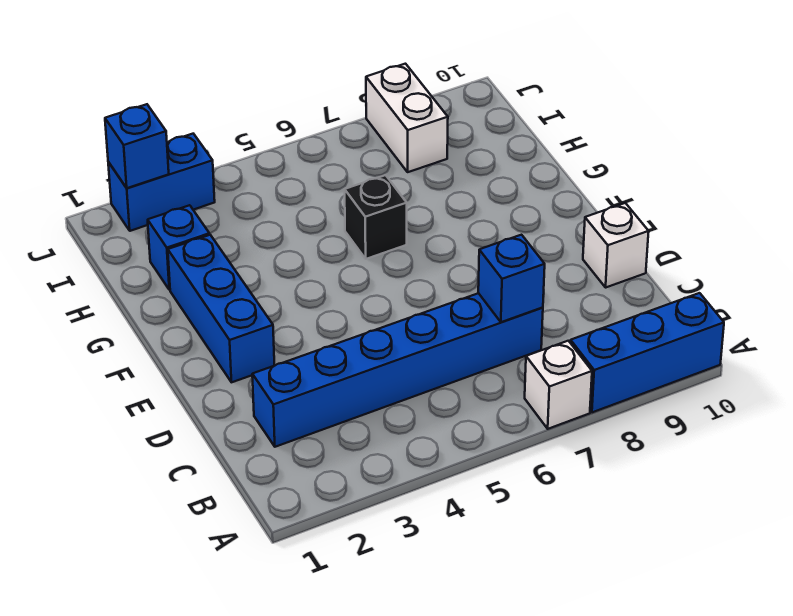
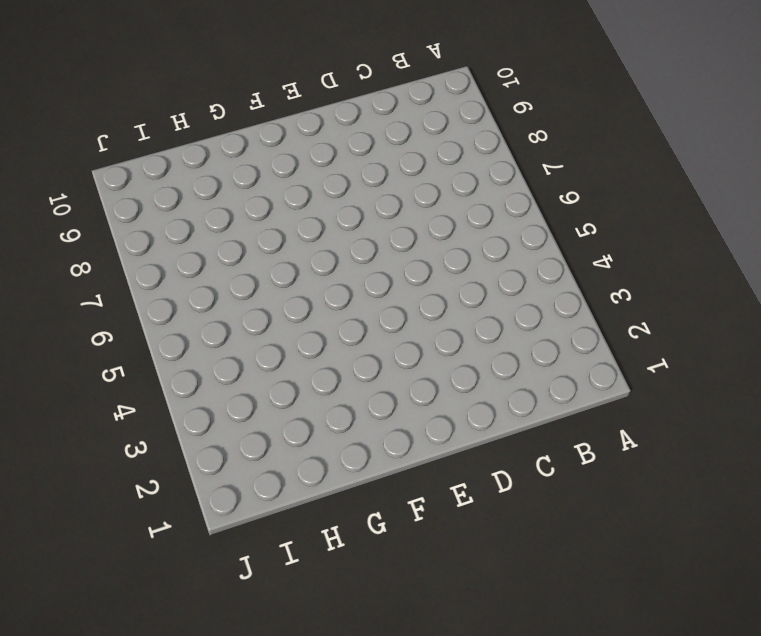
none -> white 1x1 brick [525,341,592,429]
none -> blue 1x3 brick [570,293,724,412]

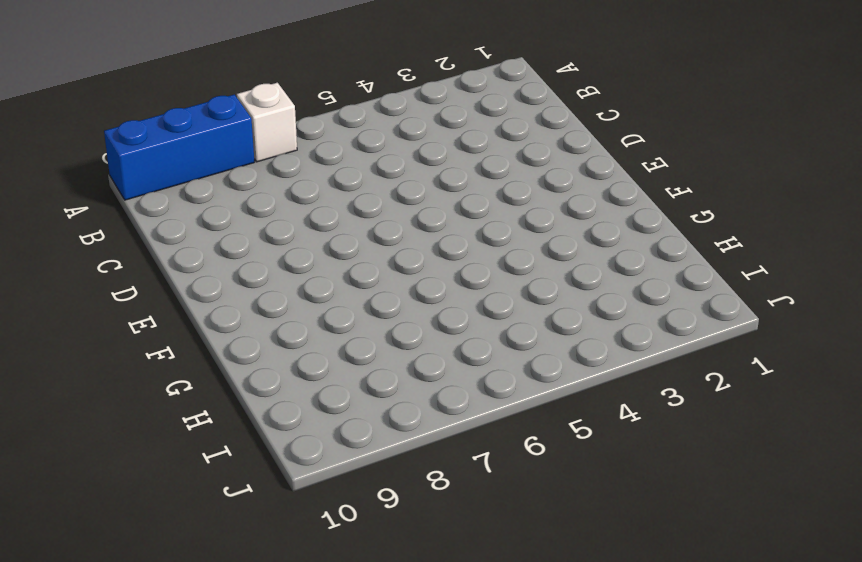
none -> blue 1x6 brick [252,293,543,447]
none -> white 1x1 brick [583,203,649,287]

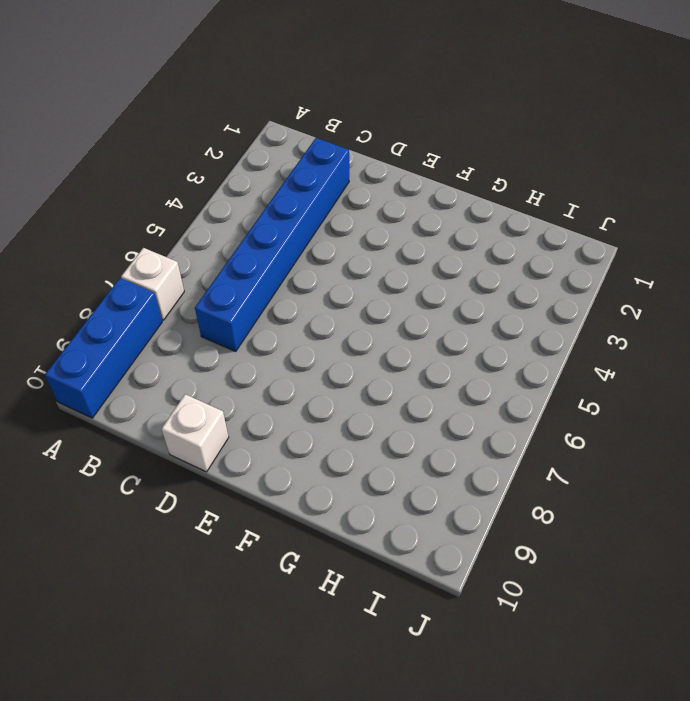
none -> blue 1x3 brick [168,235,274,382]
none -> black 1x1 brick [345,175,407,259]

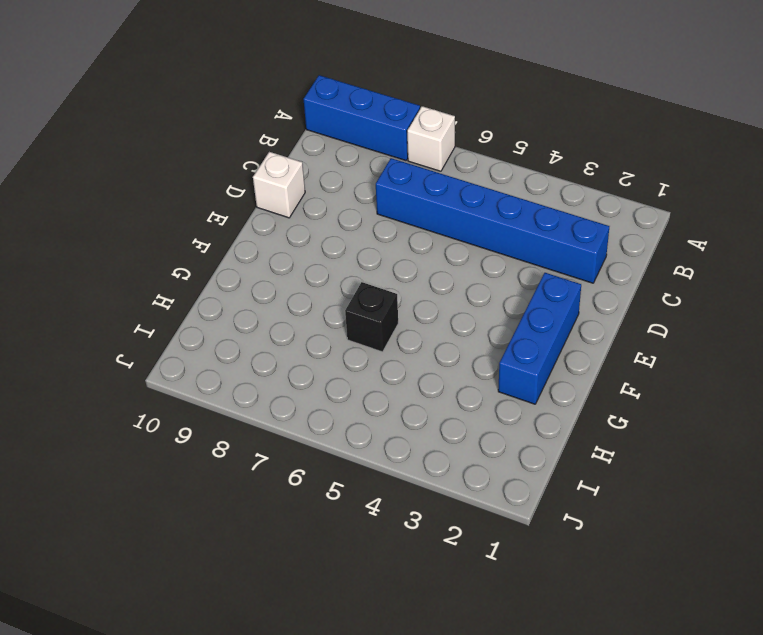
none -> blue 1x1 brick [148,205,209,290]
none -> white 1x2 brick [366,64,448,172]

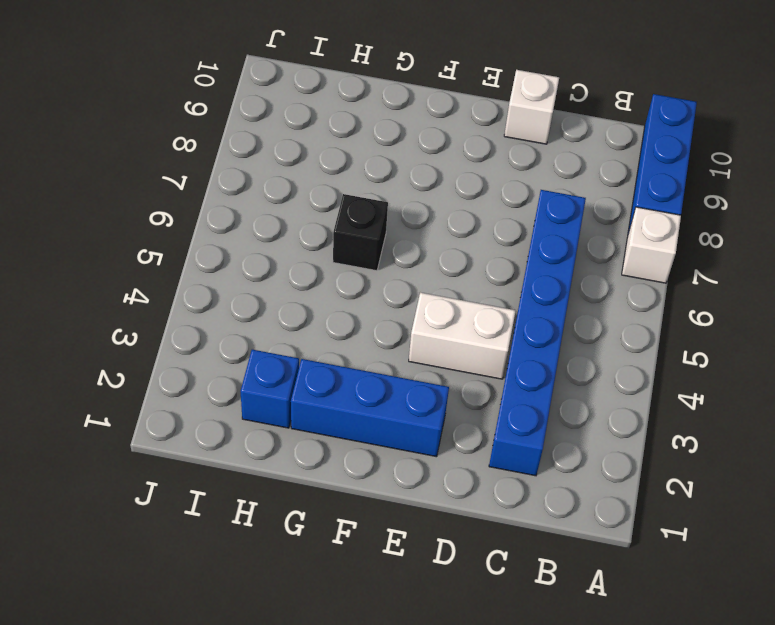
white 1x2 brick [409,292,516,379] -> white 1x2 brick moved to [366,64,448,172]
none -> blue 1x2 brick [108,134,215,231]
none -> blue 1x1 brick [478,235,545,322]

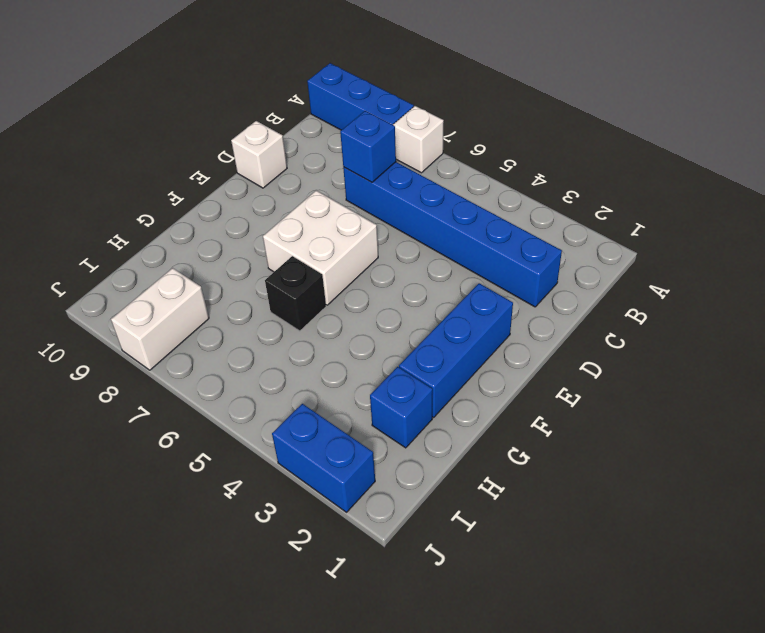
white 2x2 brick [263,191,378,305] -> none
none -> blue 1x1 brick [105,104,169,188]

